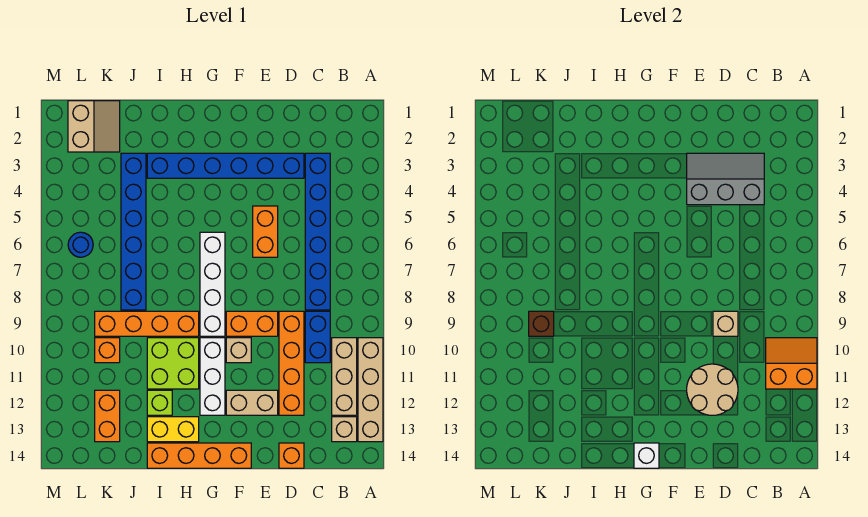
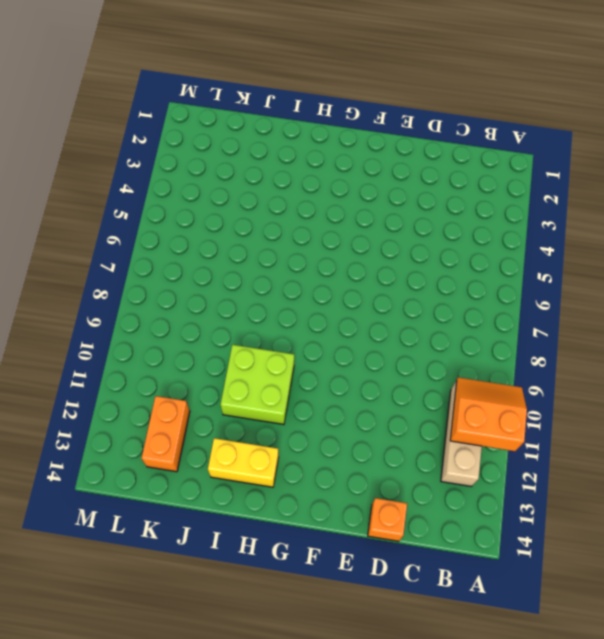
none -> tan 1x4 brick [358,338,383,442]
none -> tan 1x1 brick [332,417,357,442]
none -> blue 1x6 brick [305,153,330,310]
none -> blue 1x2 brick [305,311,330,363]

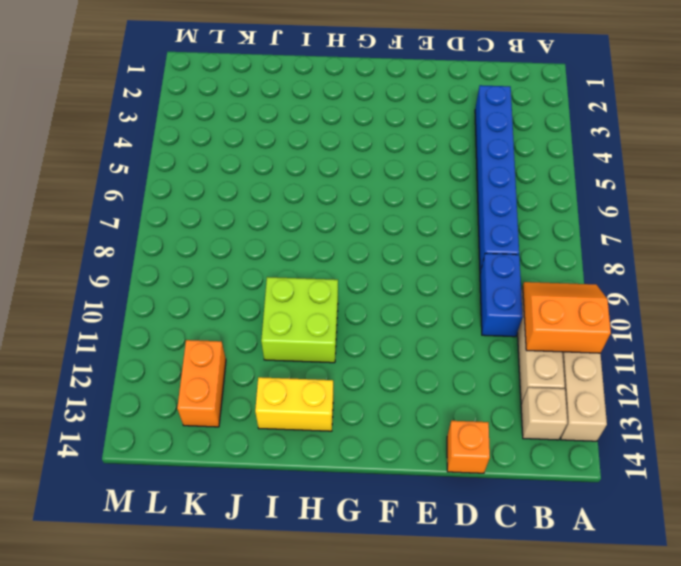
none -> blue 1x6 brick [147,153,304,178]
none -> orange 1x4 brick [279,311,304,415]
none -> orange 1x2 brick [253,206,278,257]
none -> orange 1x2 brick [226,311,278,336]

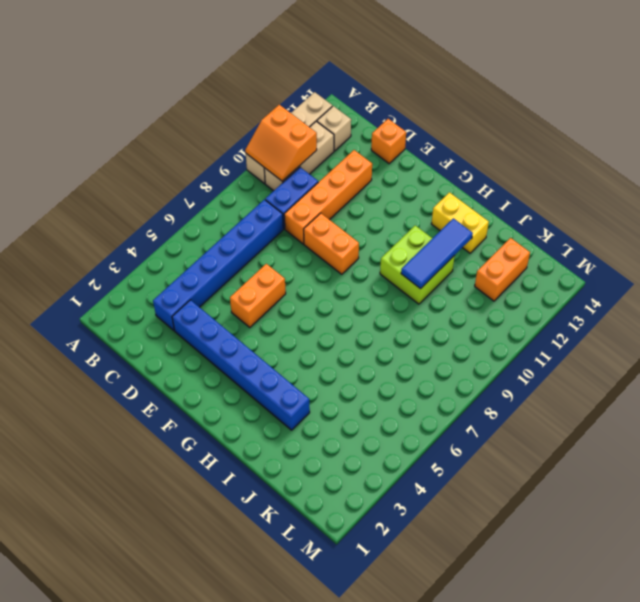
blue 1x3 tile [401,218,473,289] -> none
none -> tan 1x2 brick [226,390,278,415]
none -> tan 1x1 brick [226,338,251,363]
none -> orange 1x4 brick [147,443,251,468]
none -> white 1x4 brick [200,232,225,336]

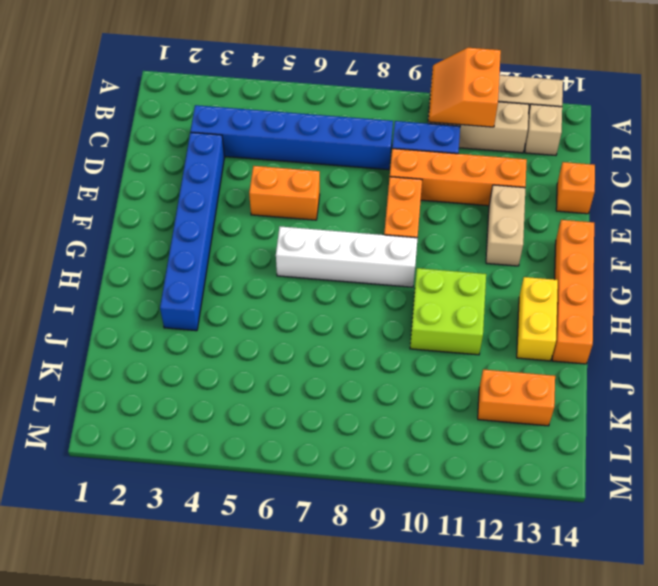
none -> tan 1x1 brick [226,338,251,363]
none -> white 1x3 brick [200,338,225,415]
none -> orange 1x4 brick [95,311,199,336]
none -> lime 1x1 brick [147,390,172,415]

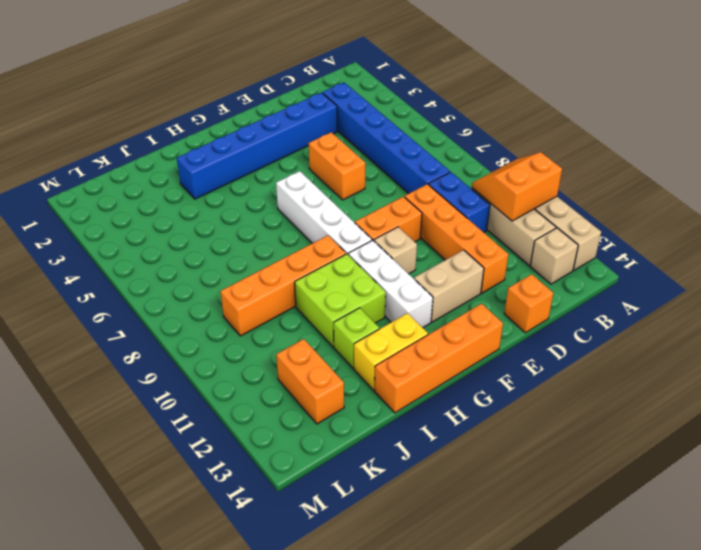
none -> blue 1x6 brick [121,153,146,310]
none -> tan 2x2 slope [68,101,120,152]
none -> orange 1x1 brick [95,338,120,363]
none -> blue 1x1 round brick [68,232,93,257]

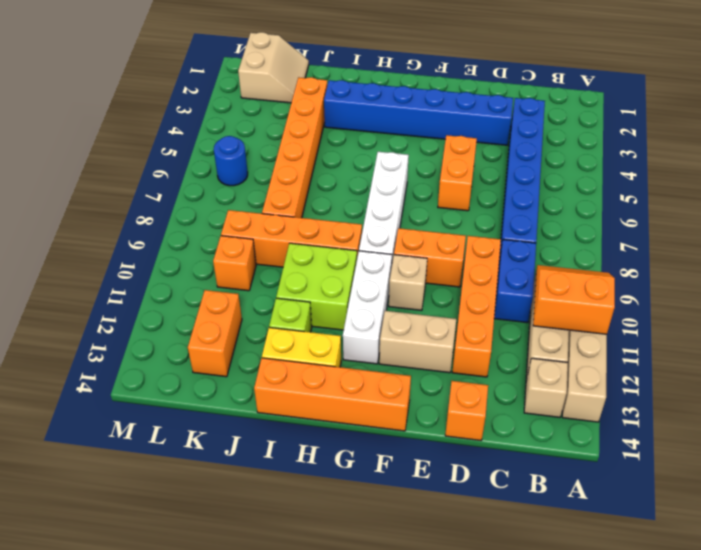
orange 1x6 brick [262,77,327,218] -> blue 1x6 brick [121,153,146,310]
none -> grey 2x3 slope [687,153,764,205]
none -> tan 1x1 brick [713,311,738,336]
none -> tan 2x2 round brick [687,364,738,415]
none -> white 1x1 brick [634,443,659,468]

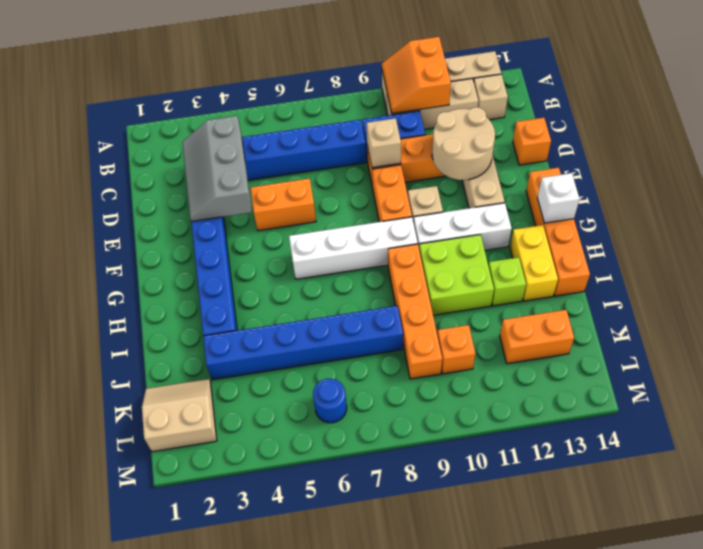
none -> brown 1x1 brick [529,311,554,336]

